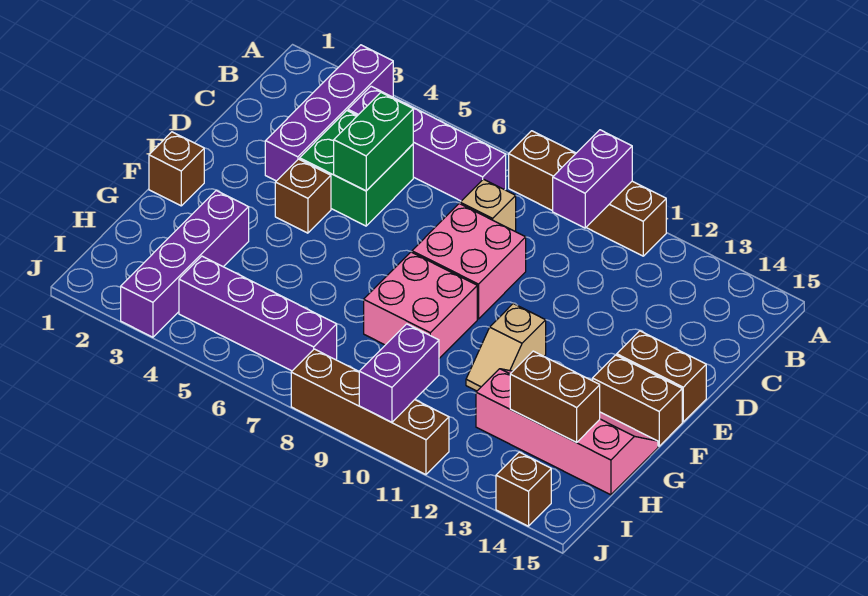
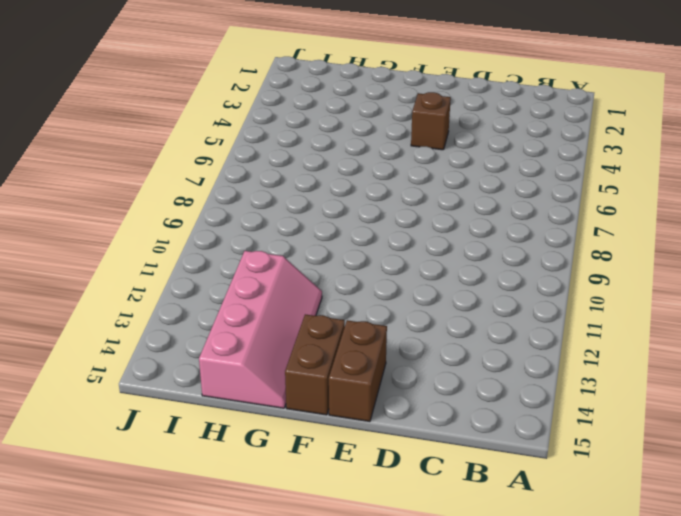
none -> purple 1x4 brick [265,45,393,181]
none -> brown 1x4 brick [509,131,666,256]
none -> purple 1x4 brick [348,86,506,201]

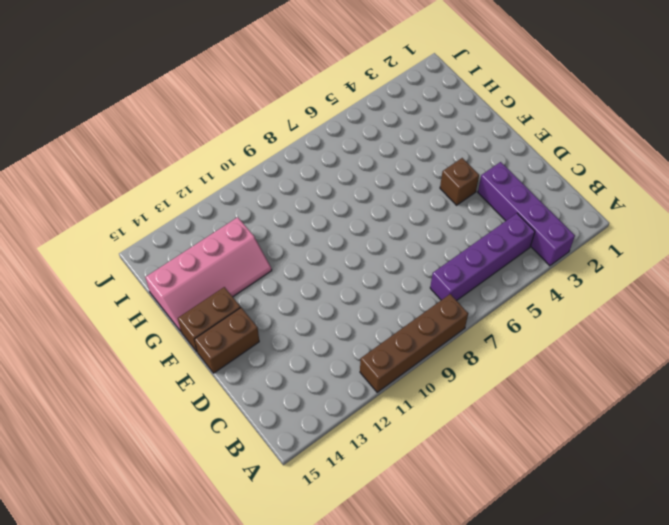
none -> green 2x2 brick [300,111,413,226]
none -> tan 1x1 brick [460,179,516,231]
none -> pink 2x2 brick [412,204,526,319]

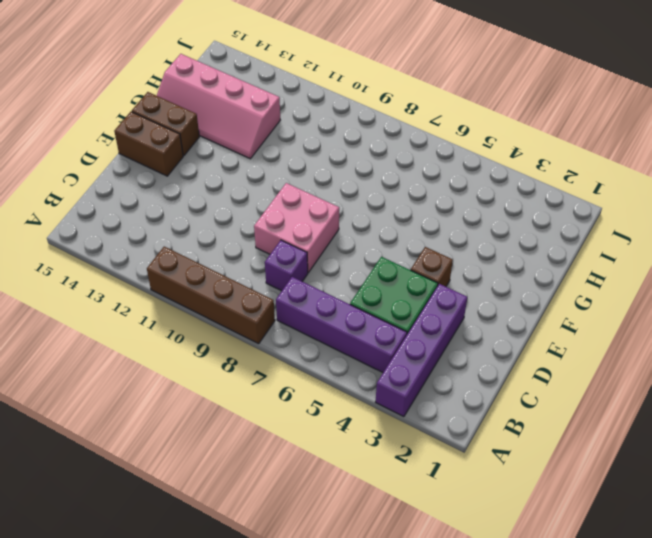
purple 1x1 brick [265,240,308,291] -> tan 1x1 brick [460,179,516,231]
none -> brown 1x1 brick [149,132,204,206]
none -> pink 2x2 brick [364,252,477,358]
none -> tan 1x2 slope [466,304,546,391]

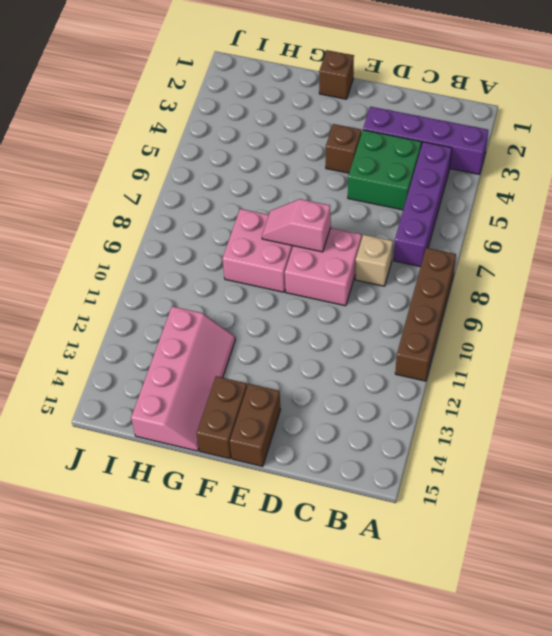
pink 1x2 slope [262,199,331,252] -> none
none -> tan 1x2 slope [466,304,546,391]
none -> purple 1x4 brick [121,191,249,337]
none -> purple 1x4 brick [179,256,337,371]

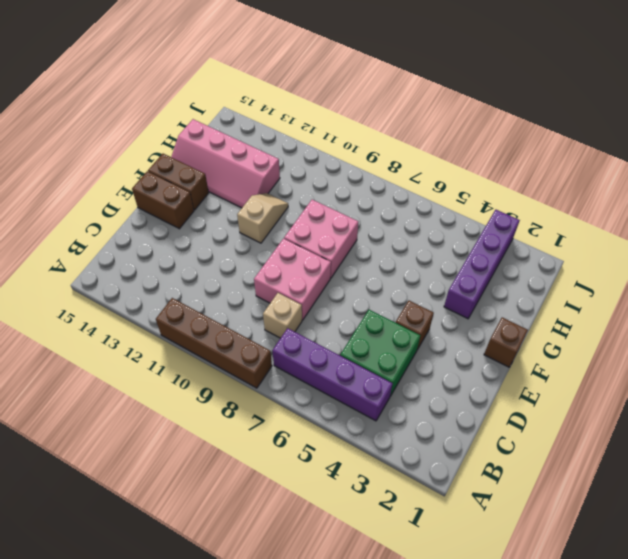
none -> purple 1x4 brick [265,45,393,181]
none -> purple 1x4 brick [179,256,337,371]
none -> brown 1x4 brick [291,349,449,475]

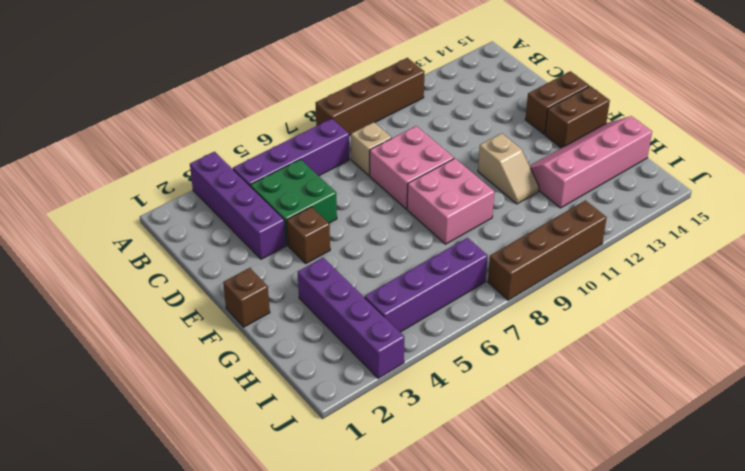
none -> brown 1x1 brick [496,452,551,526]
none -> purple 1x2 brick [553,130,632,228]
none -> green 1x2 brick [334,93,413,191]

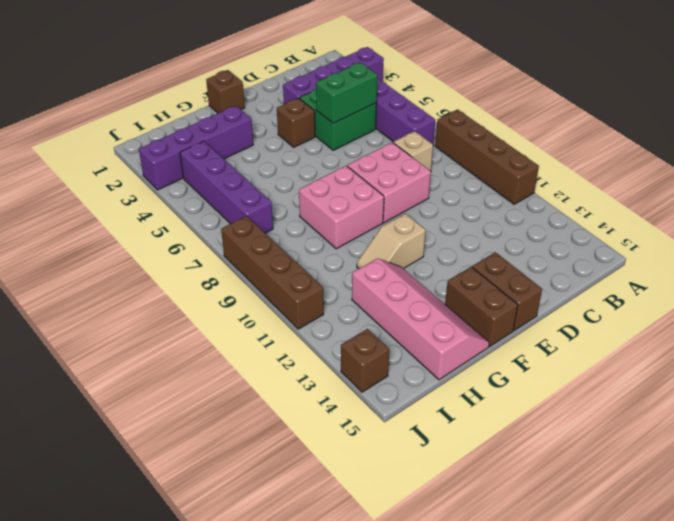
none -> purple 1x2 brick [553,130,632,228]
none -> brown 1x2 brick [510,351,600,442]
none -> purple 1x2 brick [359,324,439,422]

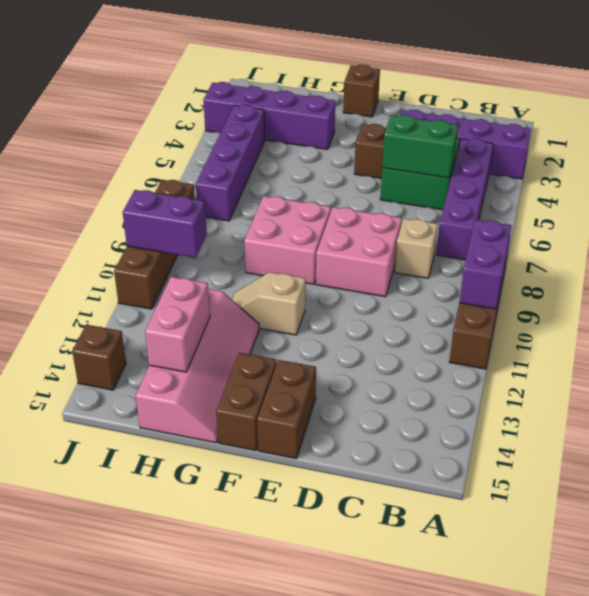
purple 1x2 brick [459,220,511,309] -> purple 1x2 brick turned to [553,130,632,228]
pink 1x2 brick [145,277,210,372] -> brown 1x2 brick [510,351,600,442]

